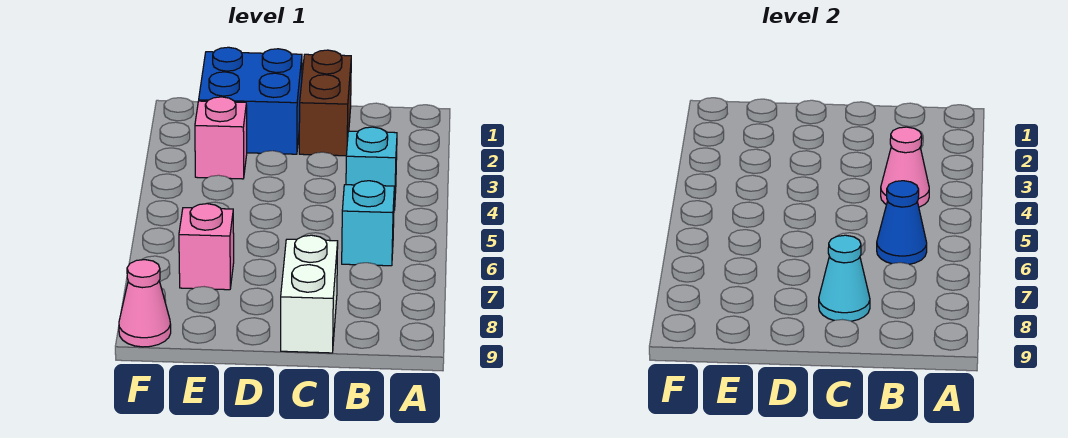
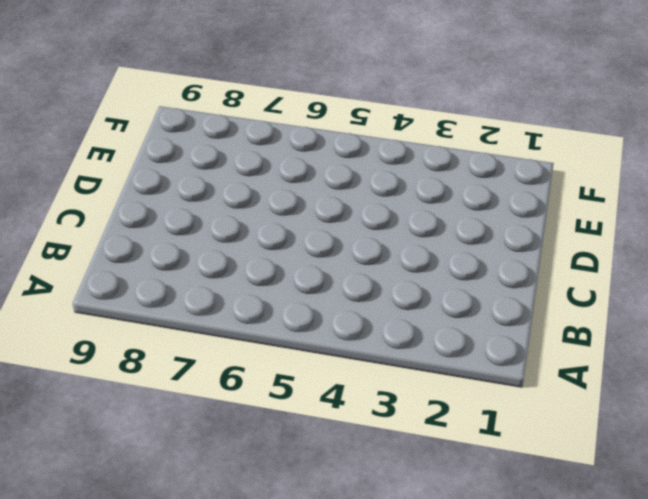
none -> cyan 1x1 brick [346,127,397,210]
none -> cyan 1x1 brick [342,181,394,266]

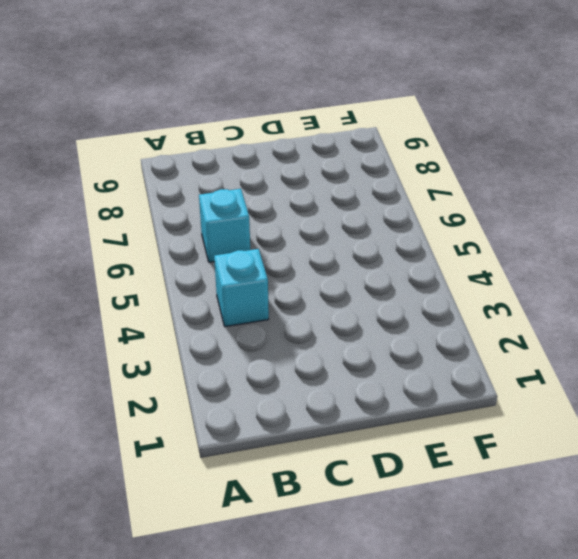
none -> brown 1x2 brick [299,50,351,156]
none -> white 1x2 brick [281,235,338,353]

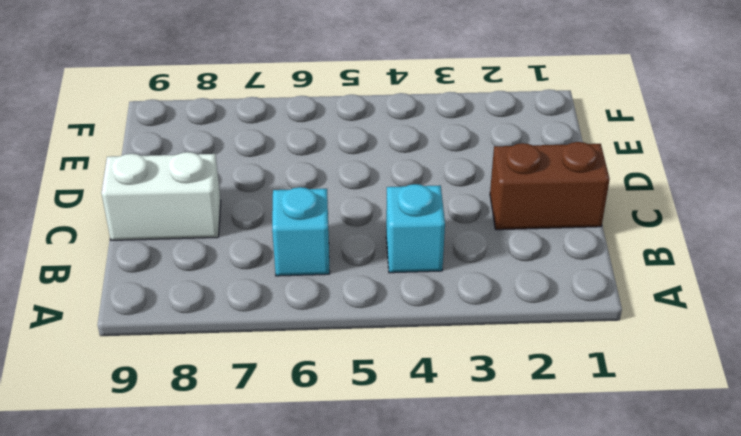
none -> blue 2x2 brick [199,47,302,154]
none -> pink 1x1 brick [195,97,247,179]

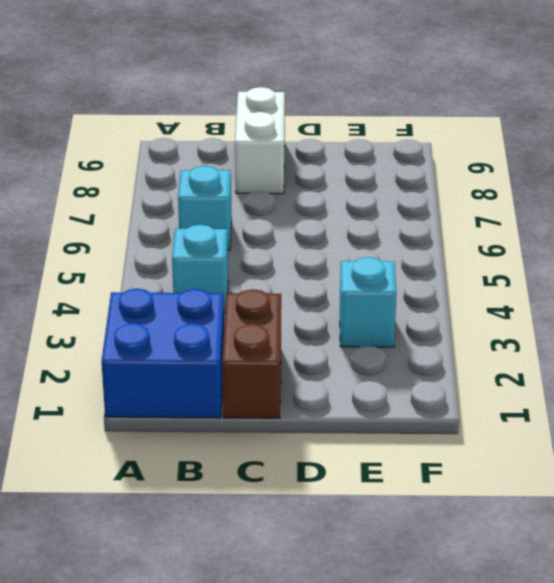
blue 2x2 brick [102,289,224,418] -> blue 2x2 brick moved to [199,47,302,154]
cyan 1x1 brick [340,257,396,347] -> pink 1x1 brick [195,97,247,179]
none -> pink 1x1 brick [179,204,234,290]
none -> pink 1x1 cone [119,260,171,347]

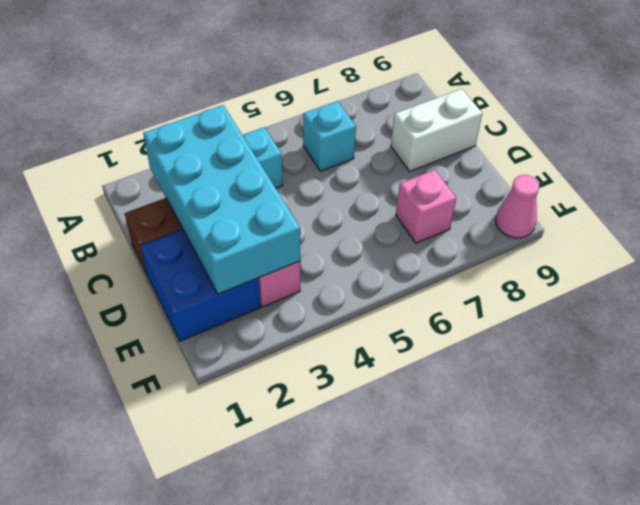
cyan 2x4 brick [143,105,300,294] -> none
none -> pink 1x1 cone [881,127,929,207]
none -> blue 1x1 cone [877,181,927,264]

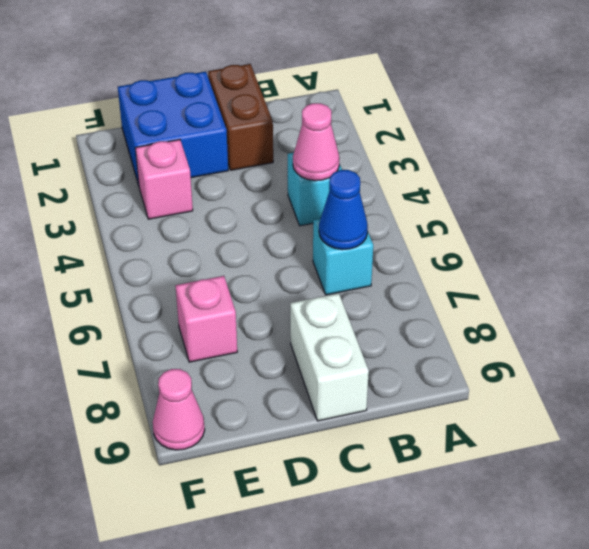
none -> cyan 1x1 cone [819,235,870,321]

